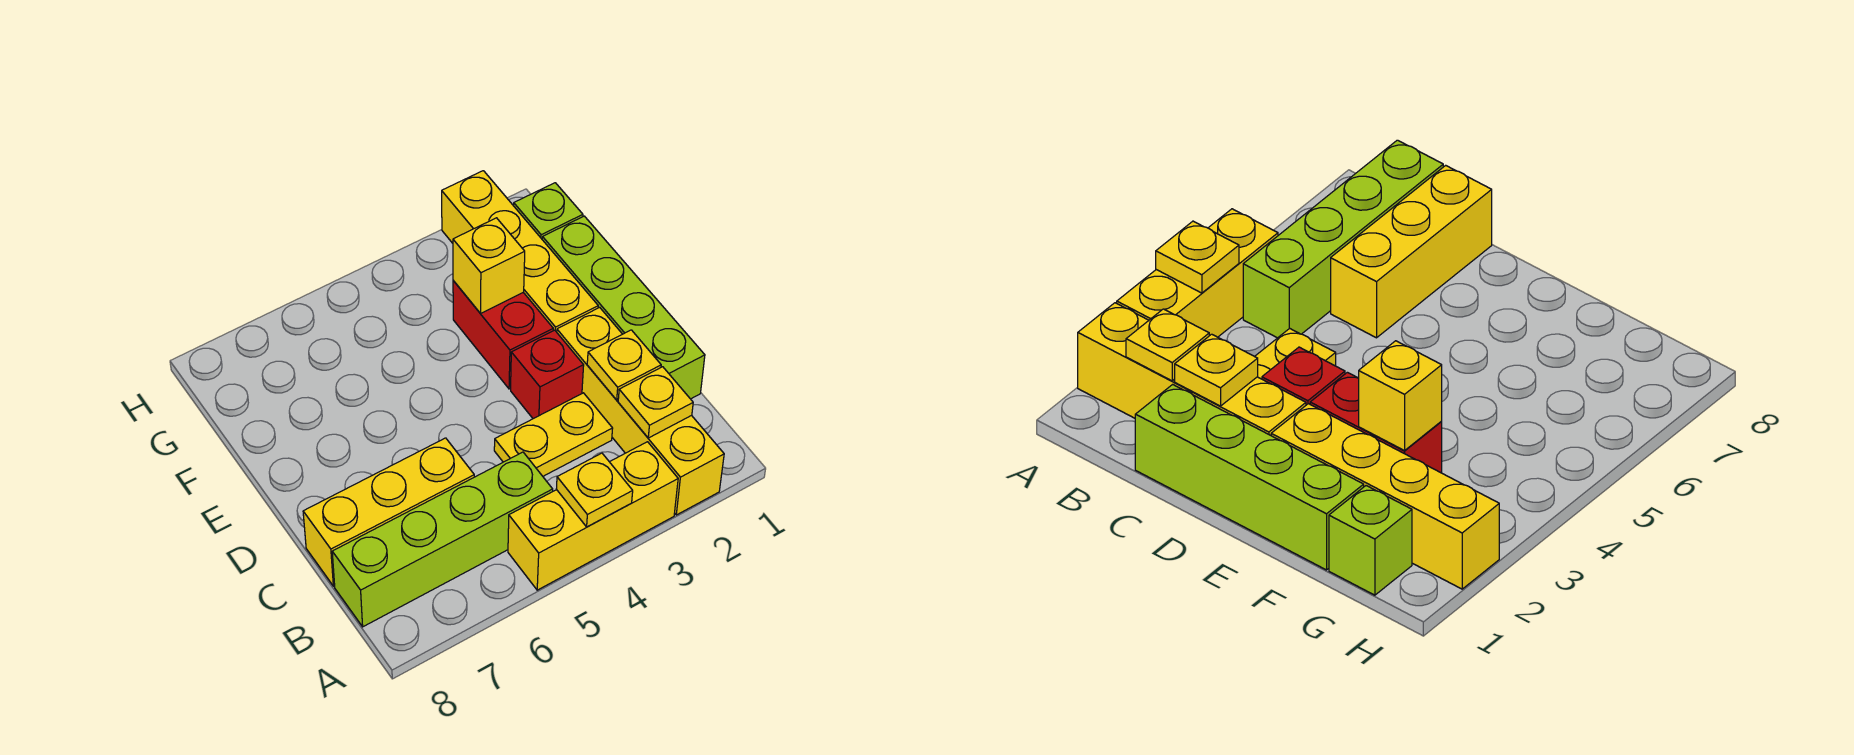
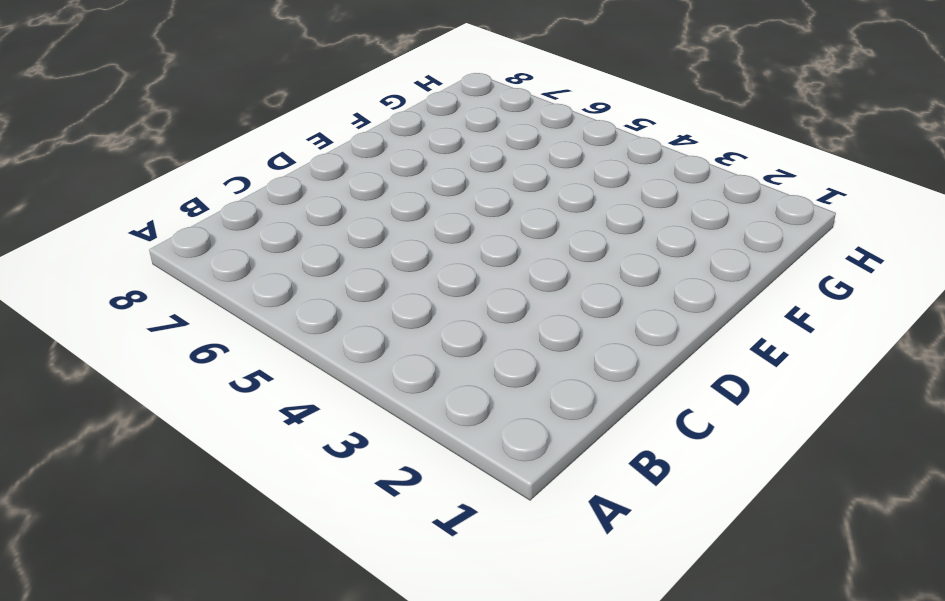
none -> yellow 1x4 brick [557,307,724,515]
none -> yellow 1x3 brick [508,442,678,590]
none -> lime 1x4 brick [332,452,553,627]

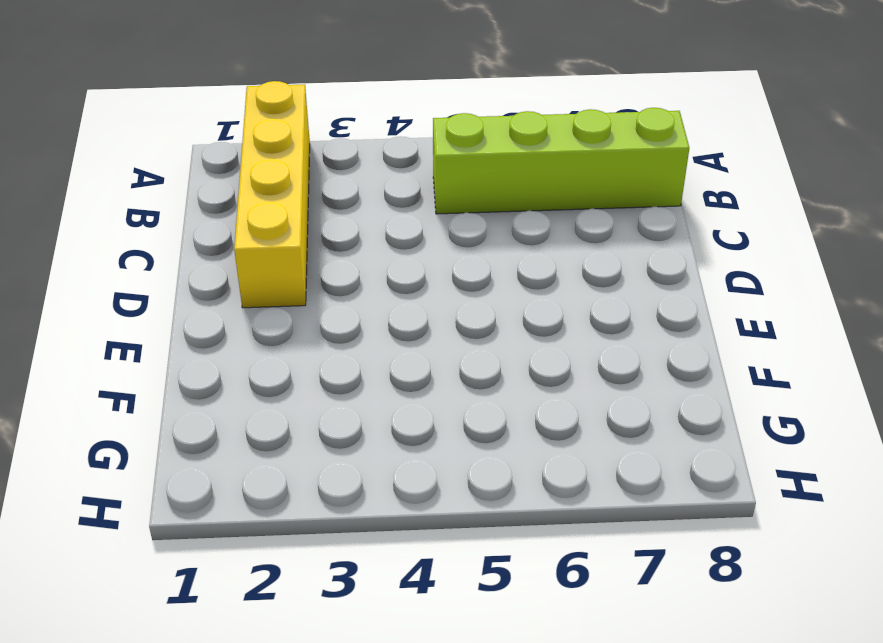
none -> yellow 1x3 brick [508,442,678,590]
none -> lime 1x4 brick [542,216,705,399]
none -> yellow 1x2 plate [494,393,613,476]

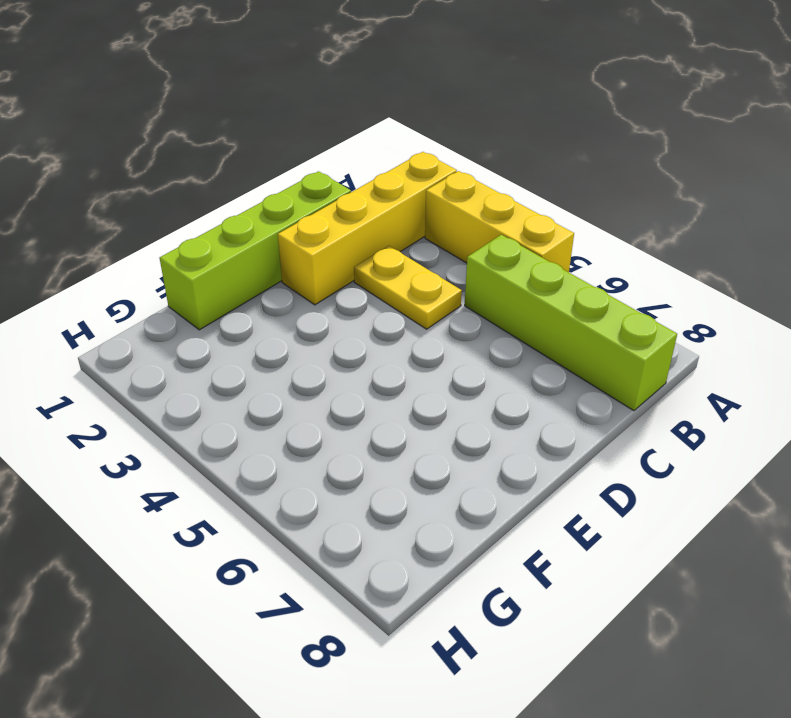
none -> yellow 1x3 brick [303,438,474,586]
none -> red 1x1 brick [511,330,584,419]
none -> yellow 1x4 brick [442,171,598,332]

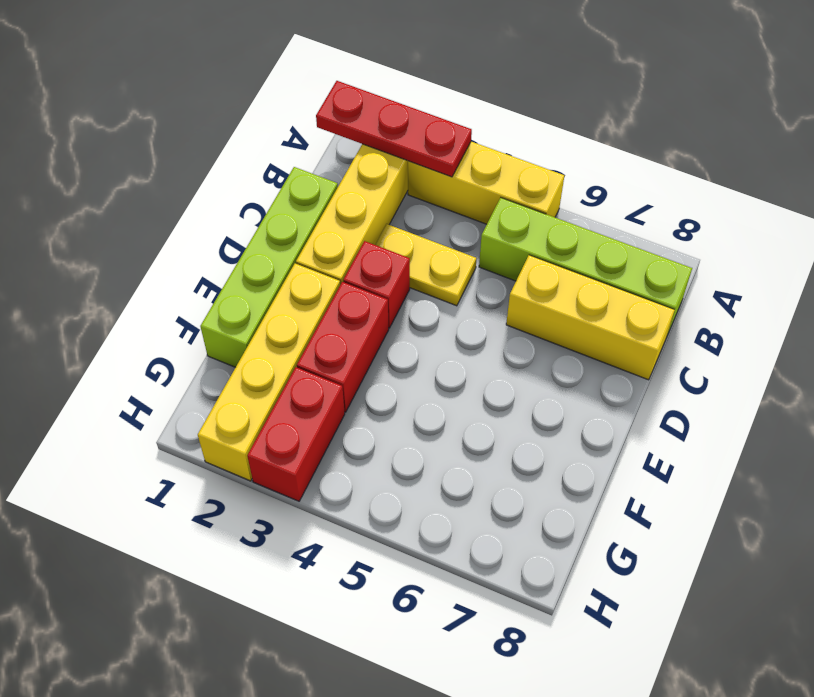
red 1x3 plate [316,81,472,177] -> none
red 1x2 brick [247,367,345,501] -> none
none -> lime 1x1 brick [514,183,583,239]
none -> yellow 1x1 plate [556,453,633,527]
none -> yellow 1x1 plate [618,367,693,438]

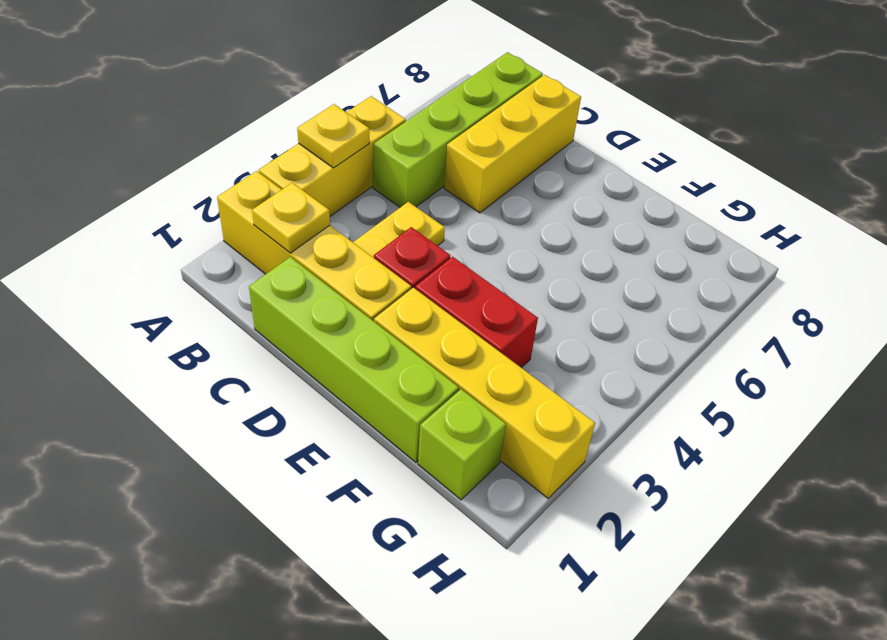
none -> yellow 1x1 plate [587,330,661,400]
none -> yellow 1x1 brick [453,218,525,314]

